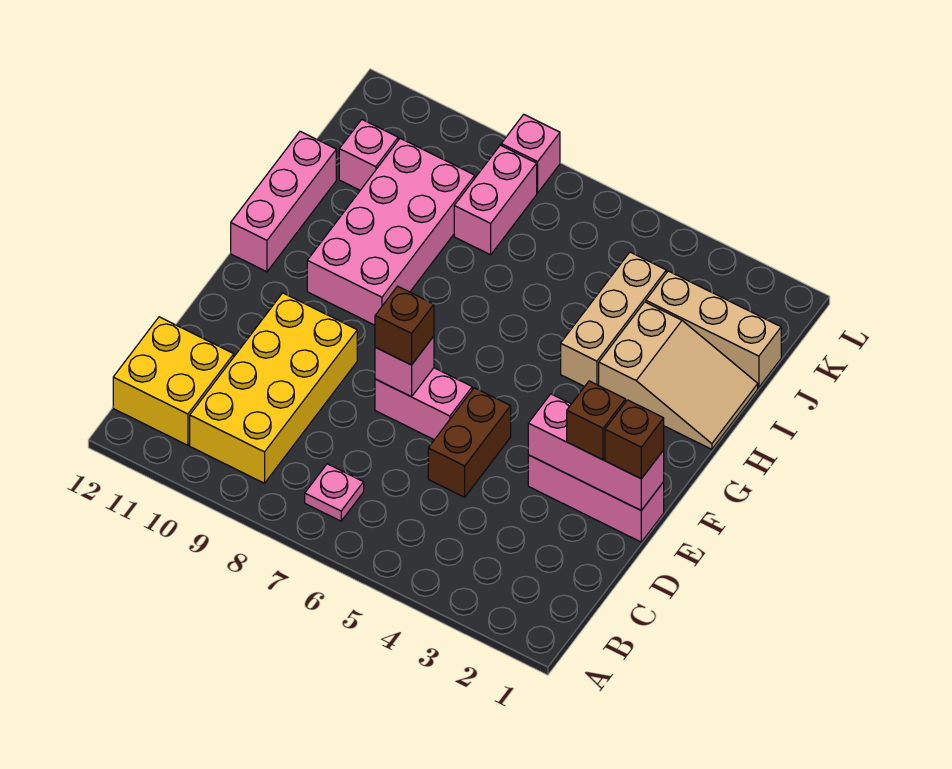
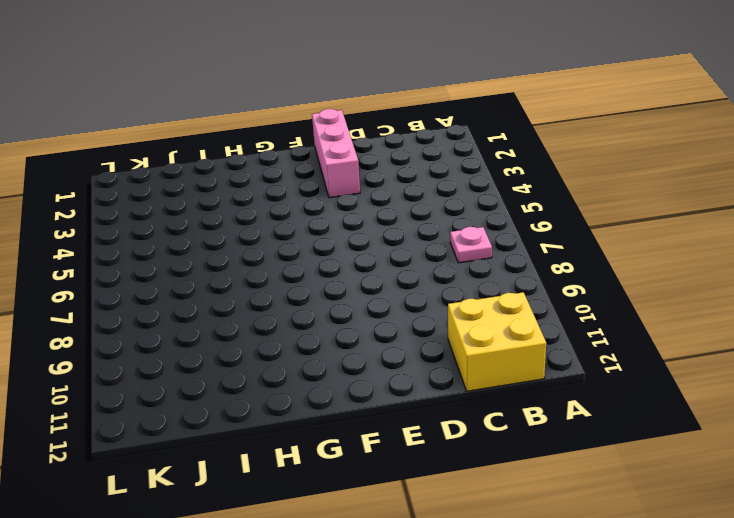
none -> yellow 2x4 brick [190,293,357,483]
none -> brown 1x2 brick [428,388,511,497]
none -> pink 1x2 brick [375,368,472,440]

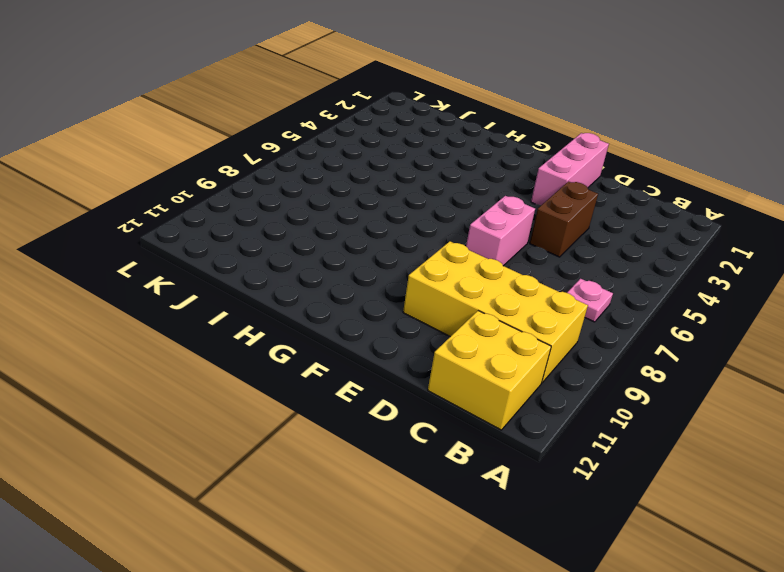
brown 1x2 brick [530,182,598,257] -> brown 1x2 brick turned to [428,388,511,497]
none -> pink 2x4 brick [307,138,475,325]
none -> pink 1x3 brick [231,131,336,272]
none -> tan 2x3 slope [599,302,758,449]

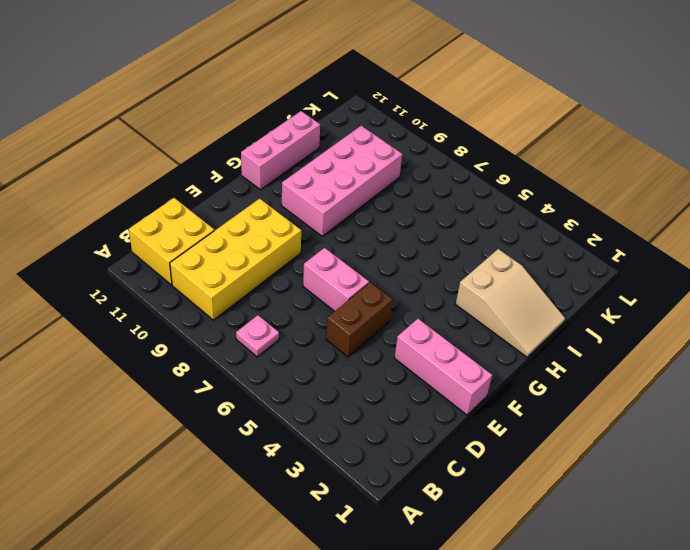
none -> tan 1x3 brick [561,252,666,387]
none -> tan 1x3 brick [646,271,781,388]
none -> pink 1x2 brick [454,145,537,255]

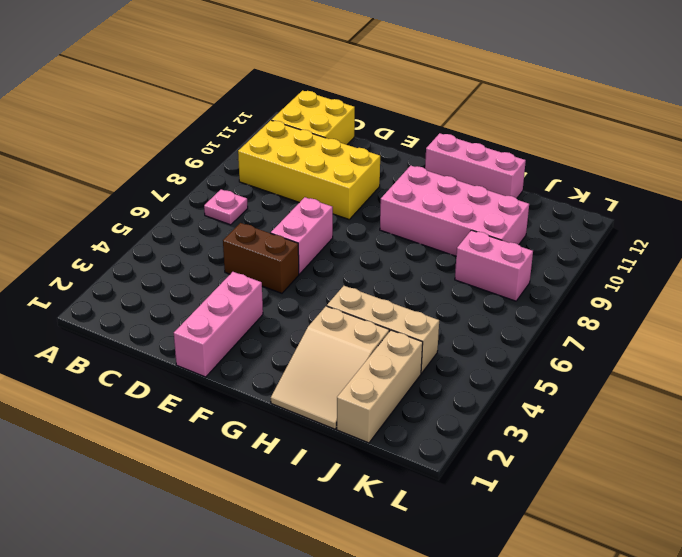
none -> pink 1x1 brick [339,120,398,190]
none -> pink 1x1 brick [501,114,560,193]
none -> pink 1x3 brick [528,394,664,510]

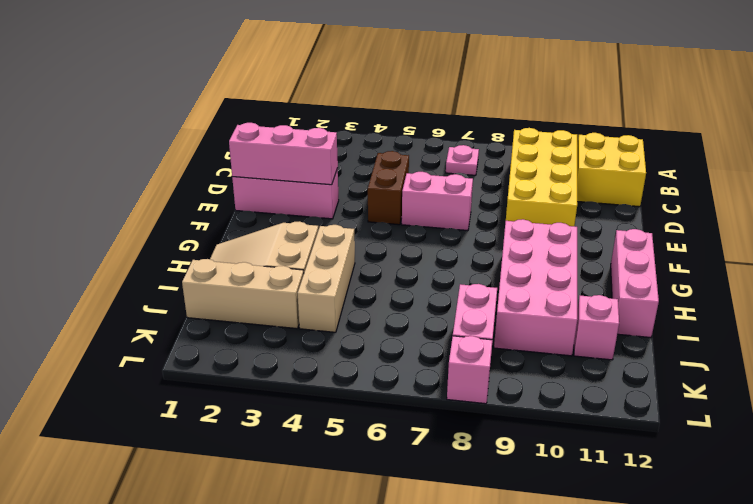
none -> pink 1x1 brick [375,336,434,397]
none -> brown 1x1 brick [605,400,664,479]
none -> brown 1x1 brick [567,381,626,460]

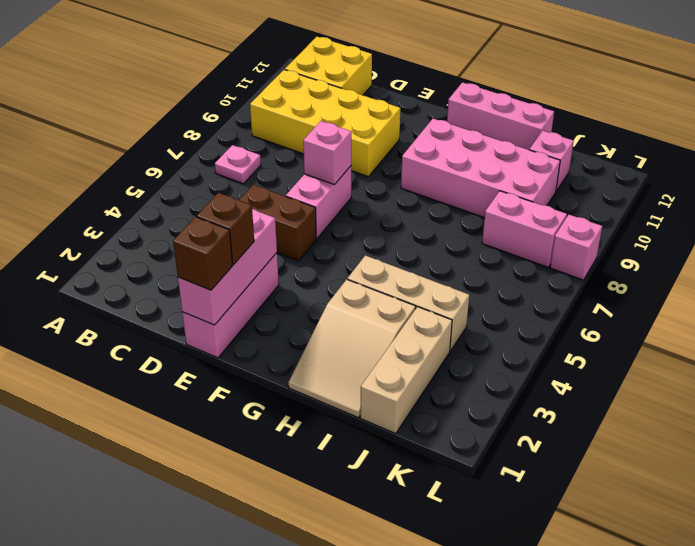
none -> brown 1x1 brick [375,286,434,365]

